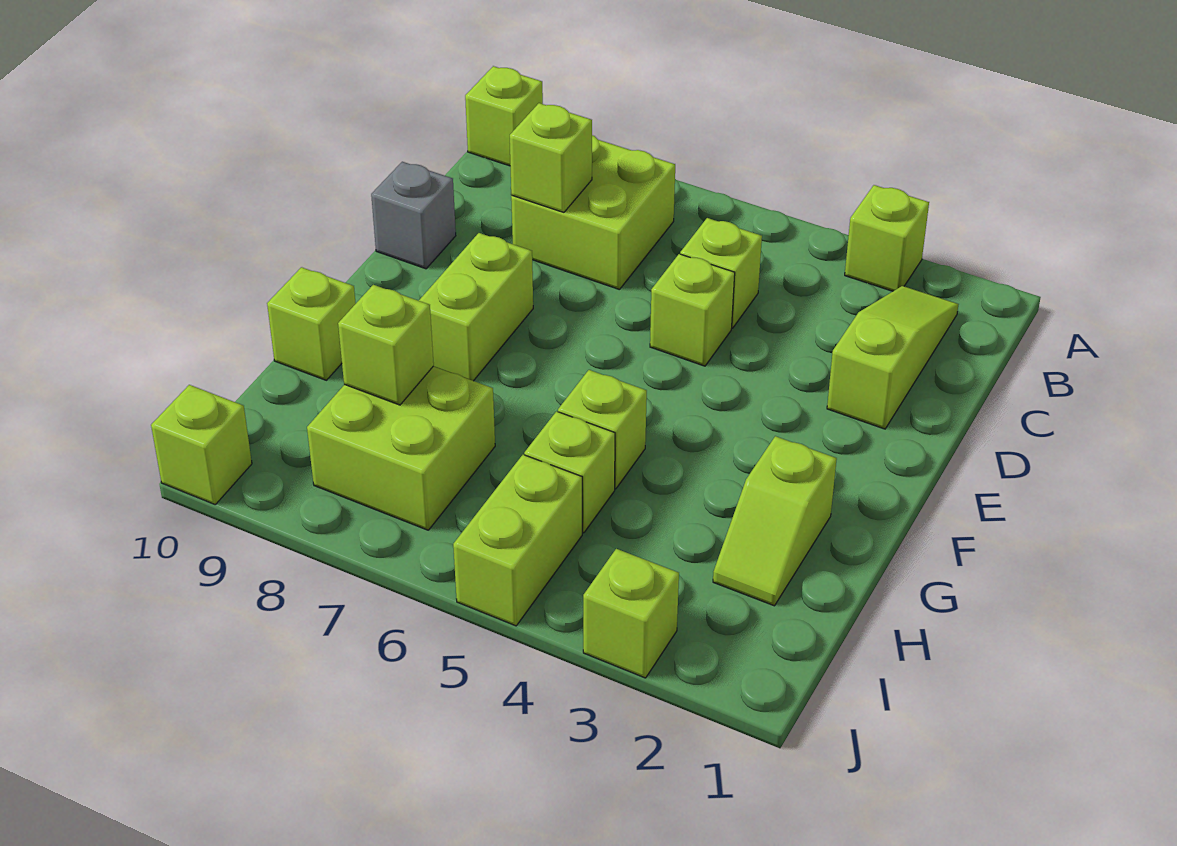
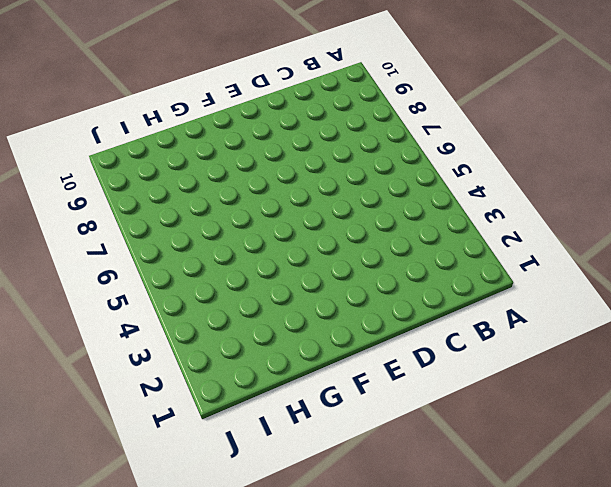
none -> lime 1x1 brick [845,185,929,291]
none -> lime 1x1 brick [465,66,543,166]
none -> lime 1x3 slope [827,286,959,429]

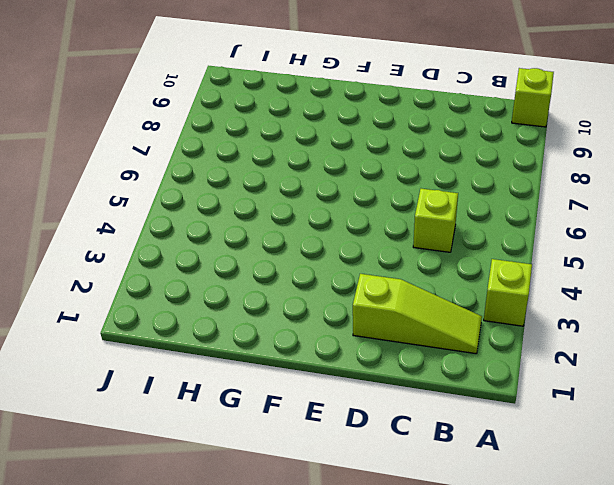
none -> lime 2x2 brick [511,135,675,290]
none -> lime 1x1 brick [650,254,735,366]
none -> grey 1x1 brick [371,162,456,269]

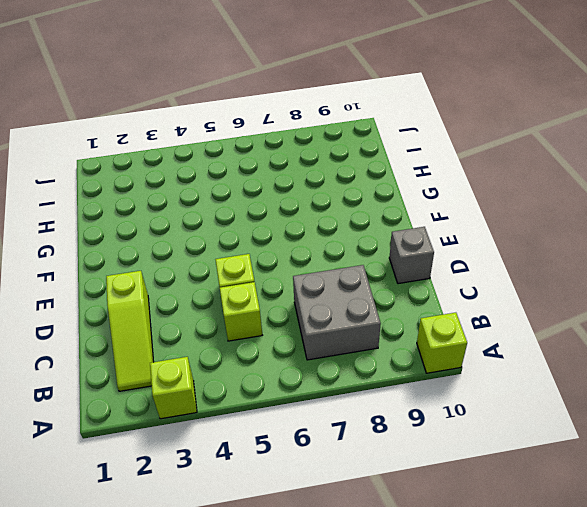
grey 2x2 brick [293,265,381,360] -> lime 2x2 brick [511,135,675,290]
none -> lime 1x2 brick [419,233,533,381]
none -> lime 1x2 slope [713,436,837,606]
none -> lime 1x1 brick [558,370,647,489]

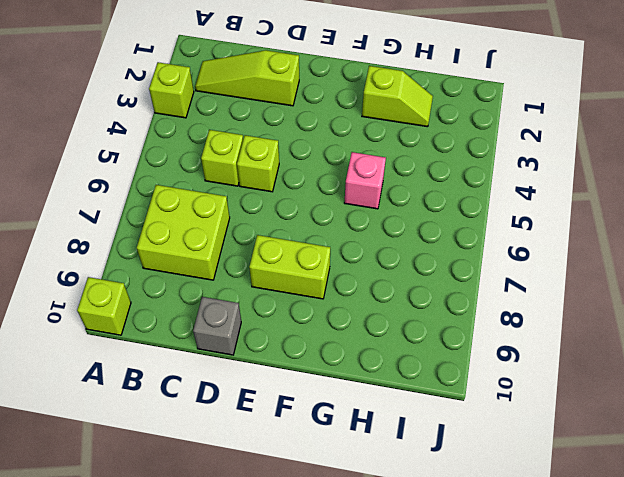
pink 1x1 brick [344,152,386,209] -> lime 1x1 brick [558,370,647,489]
none -> lime 1x1 brick [267,267,356,380]
none -> lime 1x1 brick [524,411,615,533]
none -> lime 2x2 brick [307,366,495,530]

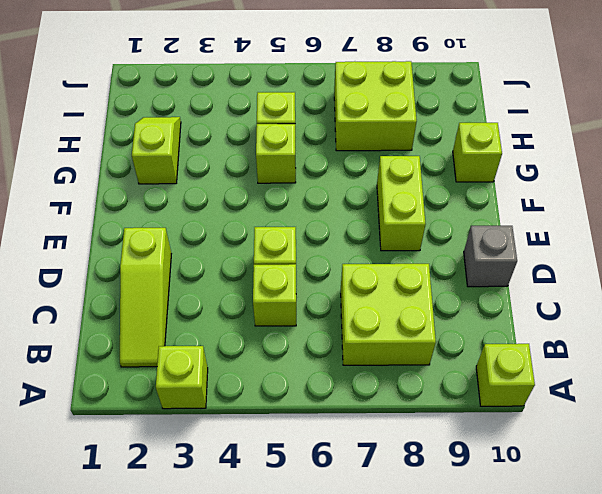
none -> lime 1x2 brick [453,455,582,626]
none -> lime 1x1 brick [583,549,679,678]
none -> lime 1x1 brick [151,385,252,504]

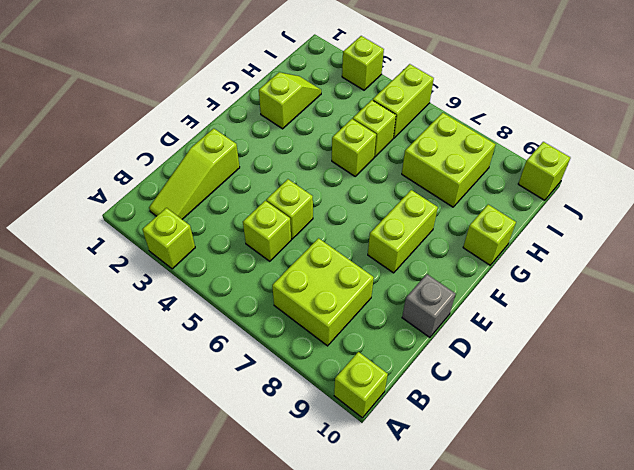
none -> lime 1x1 brick [510,103,592,212]
none -> lime 1x1 brick [338,285,434,405]

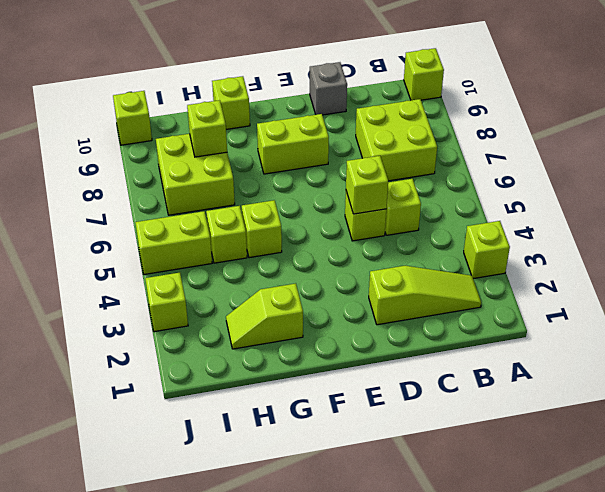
lime 1x1 brick [346,156,388,214] -> lime 1x1 brick moved to [510,103,592,212]

